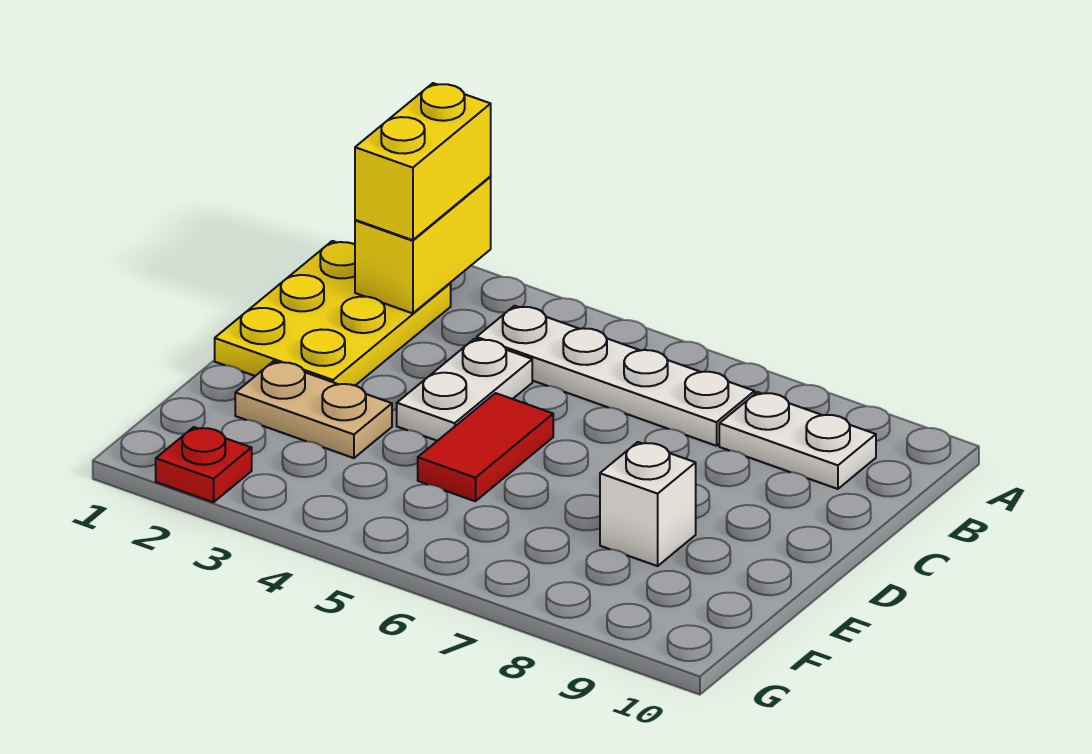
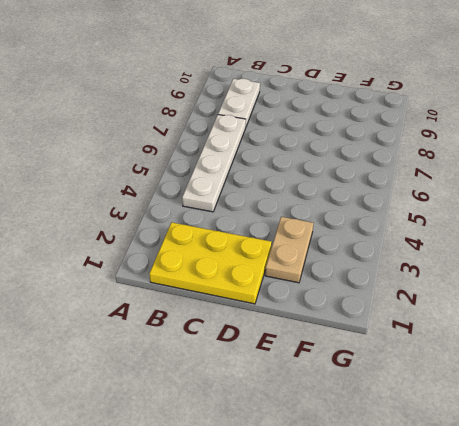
none -> white 1x2 plate [397,339,532,441]
none -> red 1x2 tile [418,393,553,501]

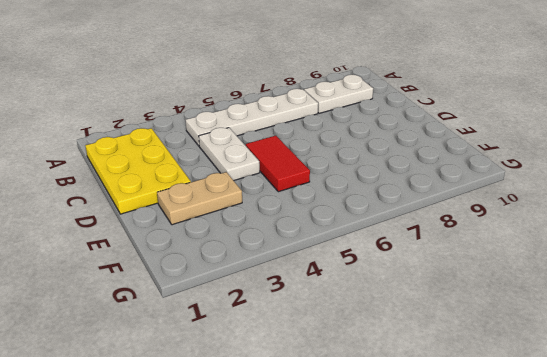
none -> white 1x1 brick [600,442,696,566]
none -> red 1x1 plate [156,427,252,502]

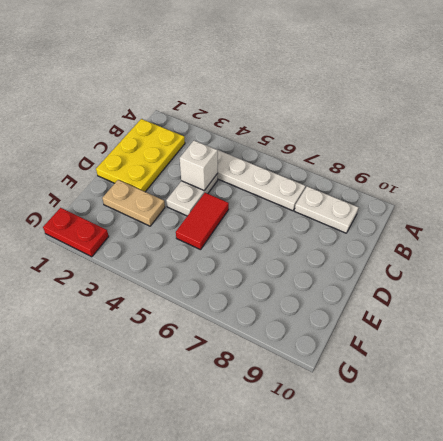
white 1x1 brick [179,141,218,191] -> white 1x1 brick moved to [600,442,696,566]
red 1x2 plate [43,208,109,257] -> red 1x1 plate [156,427,252,502]
none -> yellow 1x2 brick [355,177,491,313]
none -> yellow 1x2 brick [355,83,491,240]

